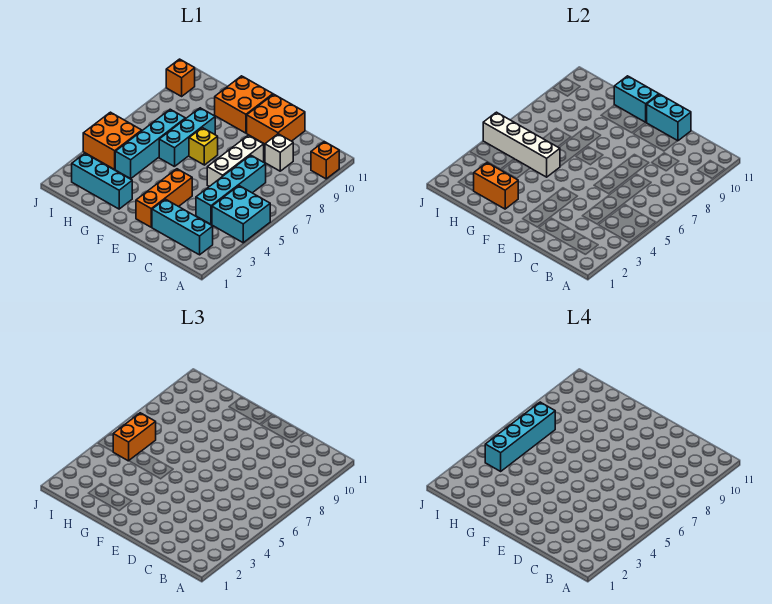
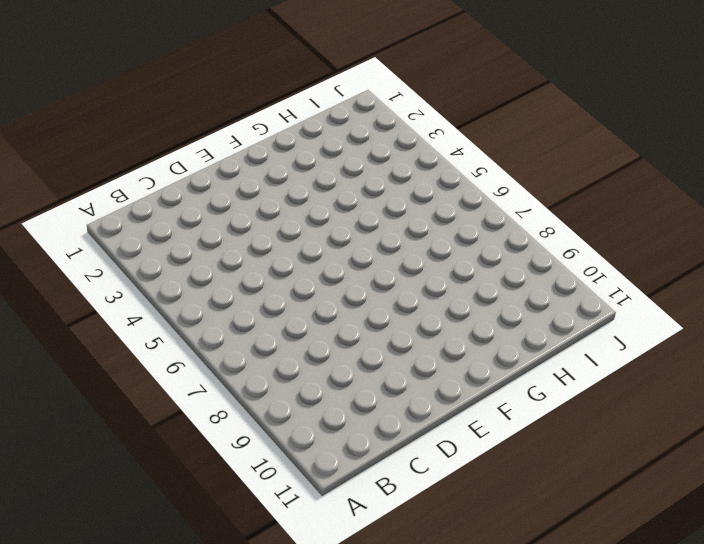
none -> cyan 2x2 brick [212,186,270,243]
none -> orange 1x1 brick [311,142,339,179]
none -> cyan 1x3 brick [152,199,213,255]

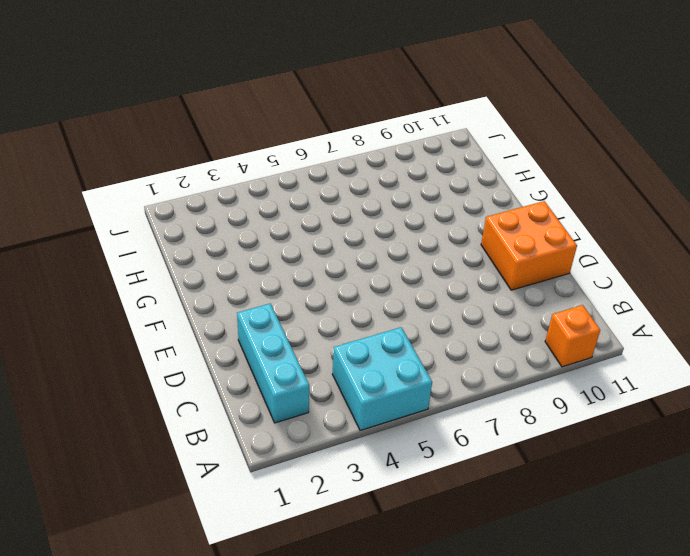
none -> cyan 1x4 brick [196,155,266,224]
none -> white 1x1 brick [265,134,293,171]
none -> white 1x3 brick [207,135,264,187]

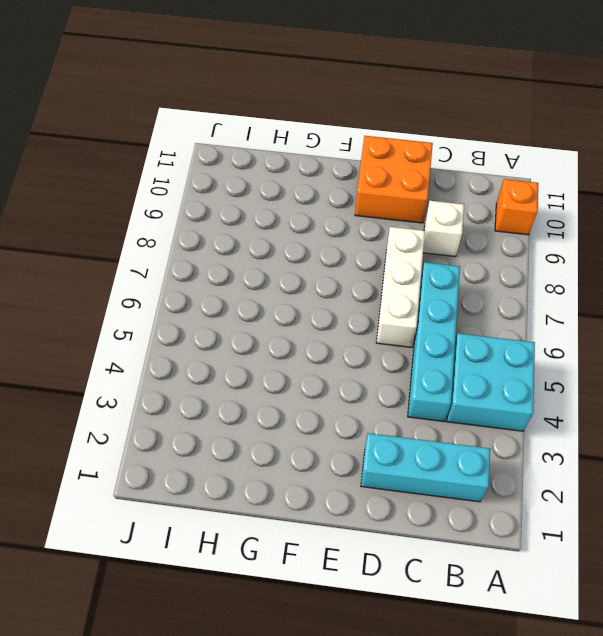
none -> orange 1x3 brick [136,169,192,227]
none -> yellow 1x1 brick [189,128,218,165]
none -> orange 2x2 brick [215,76,273,133]

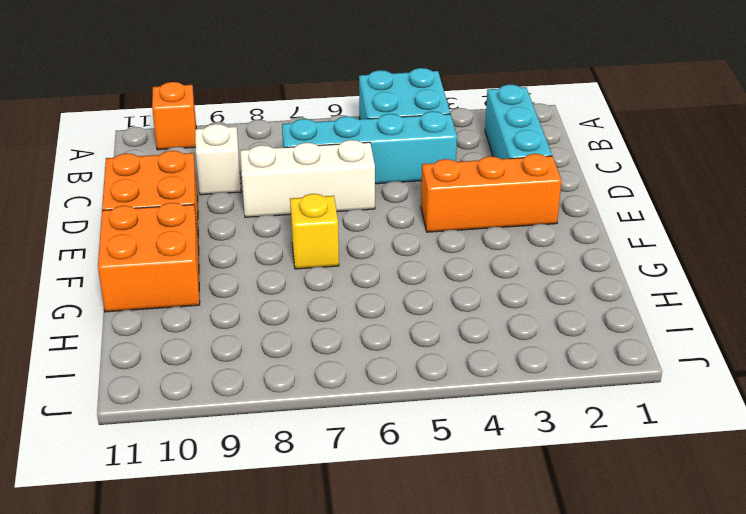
none -> cyan 1x3 brick [72,154,132,209]
none -> cyan 1x3 brick [159,108,215,167]
none -> cyan 1x4 brick [115,109,185,178]

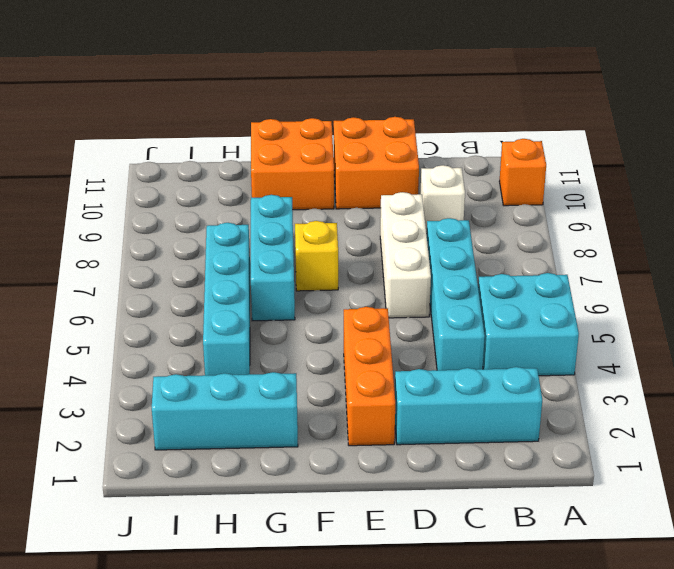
none -> orange 2x2 brick [83,112,142,169]
none -> orange 1x1 brick [166,59,195,96]
none -> cyan 1x2 brick [647,94,691,141]

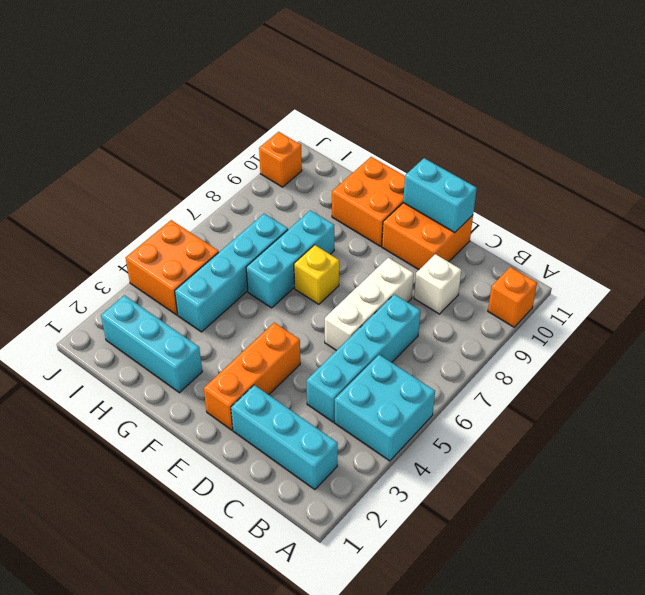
none -> cyan 1x2 brick [614,76,659,122]
none -> orange 1x2 brick [474,163,518,209]
none -> white 1x4 brick [483,112,560,177]

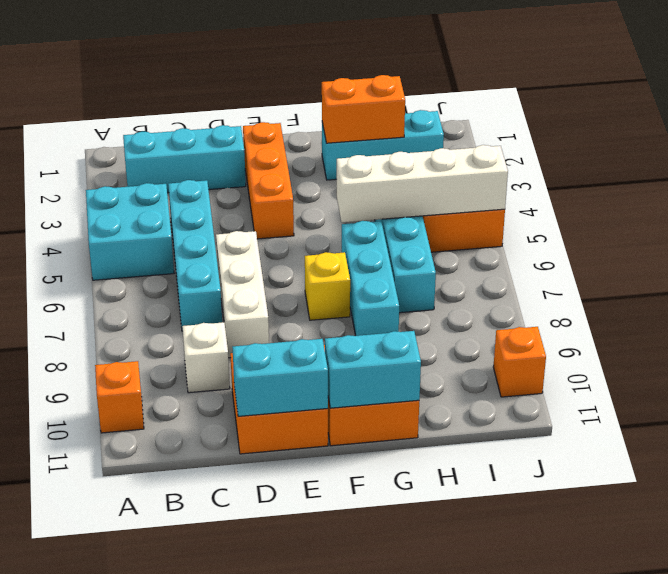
none -> orange 1x2 brick [113,413,156,461]
none -> cyan 1x4 brick [485,402,555,471]

